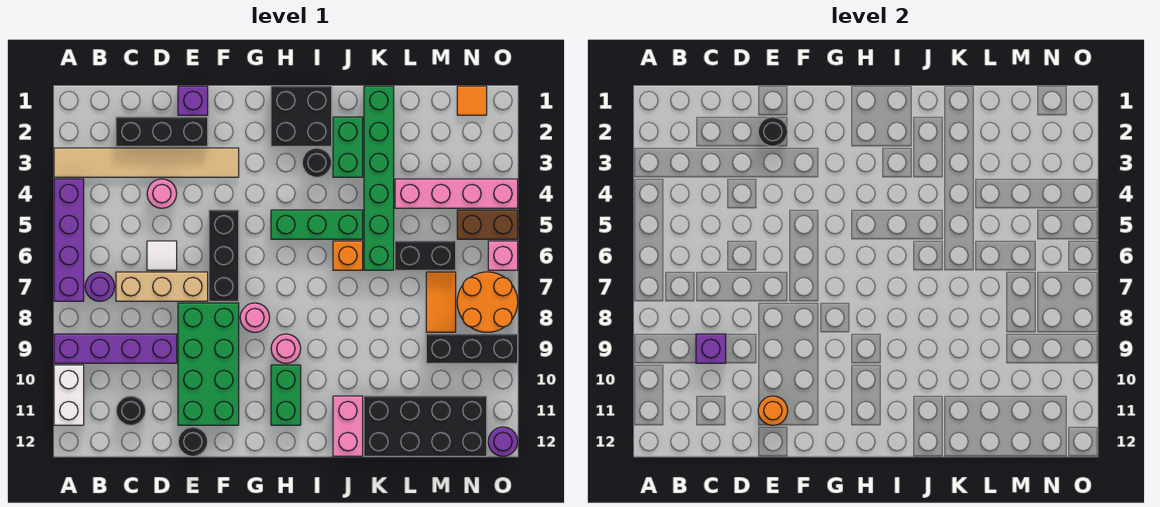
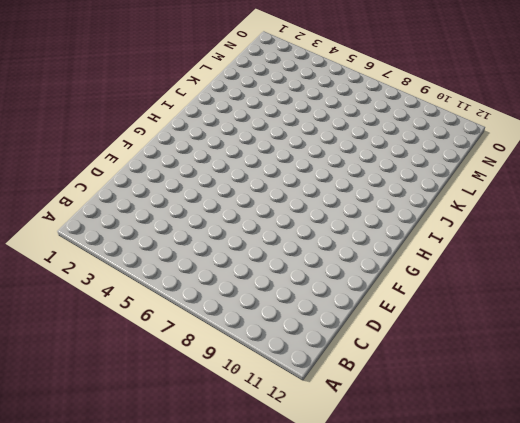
none -> tan 1x6 tile [54,148,239,177]
none -> purple 1x4 brick [54,179,84,301]
none -> purple 1x4 brick [54,334,177,363]
none -> white 1x2 brick [54,365,84,425]

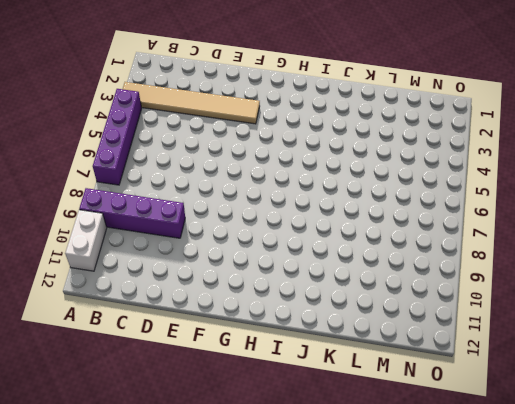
none -> purple 1x1 round brick [85,272,115,301]
none -> black 1x3 brick [116,117,208,146]
none -> tan 1x3 brick [116,272,208,301]
none -> black 1x1 round brick [116,396,146,425]

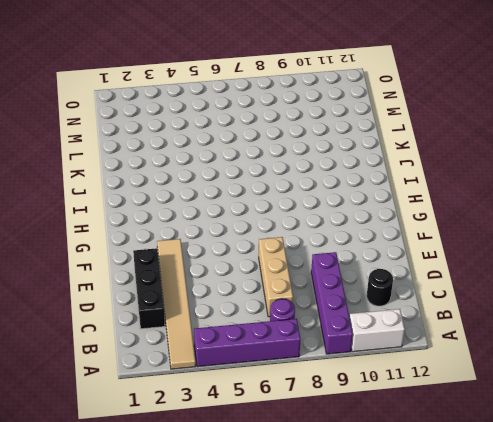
none -> pink 1x1 round brick [147,179,177,208]
none -> white 1x1 tile [147,241,177,270]
none -> purple 1x1 brick [178,86,208,115]
none -> green 2x4 brick [178,303,239,425]

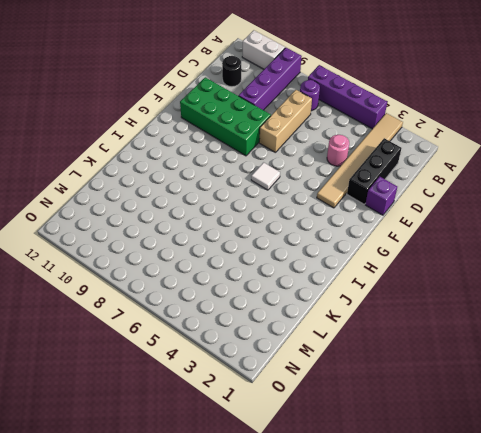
white 1x1 tile [251,162,280,190] -> white 1x1 tile moved to [147,241,177,270]
none -> black 1x1 round brick [178,427,208,456]
none -> black 1x3 brick [209,210,239,301]
none -> pink 1x1 round brick [240,303,270,332]
none -> black 2x2 brick [271,86,332,146]

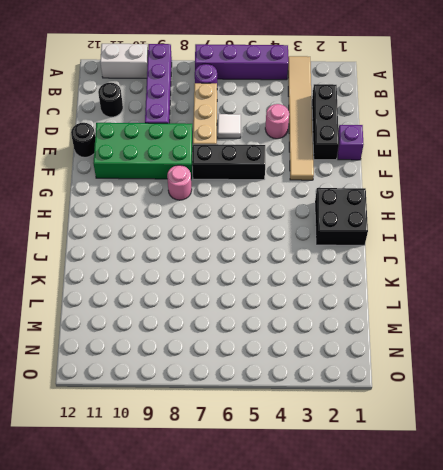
none -> green 1x3 brick [271,210,363,239]
none -> pink 1x1 round brick [271,334,301,363]
none -> green 1x2 brick [271,365,301,425]
none -> black 1x1 round brick [302,148,332,177]

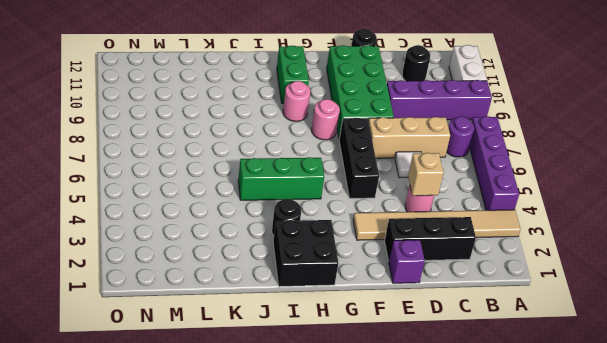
tan 1x1 brick [408,153,444,196] -> none
none -> green 1x2 brick [333,117,363,177]
none -> orange 1x1 brick [333,241,363,270]
none -> pink 1x2 brick [333,396,363,456]
none -> green 1x6 brick [364,86,394,270]

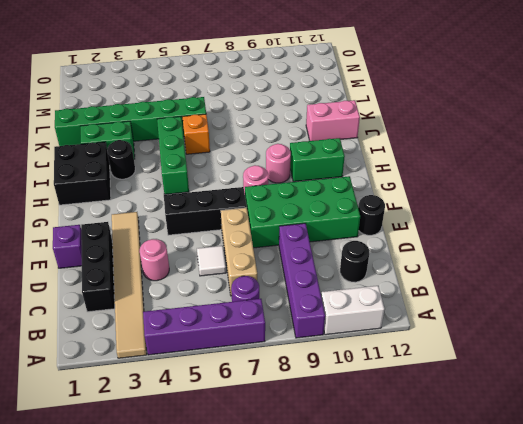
none -> black 2x4 brick [364,396,487,456]
none -> pink 1x4 brick [395,179,518,208]
none -> black 1x2 brick [395,241,456,270]
none -> orange 1x2 tile [426,272,456,332]

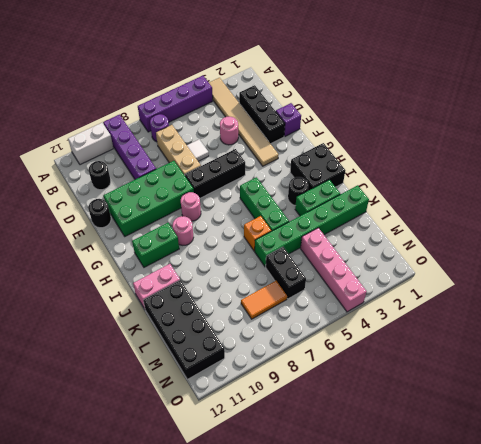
none -> black 1x3 brick [426,334,518,363]
none -> orange 1x1 tile [457,86,487,115]
none -> brown 1x2 brick [457,210,518,239]
none -> orange 2x2 round brick [457,272,518,332]

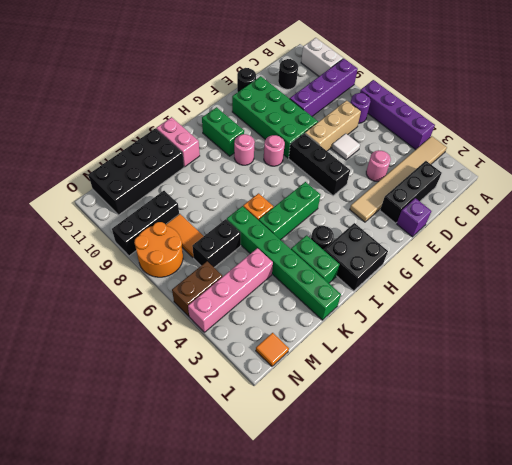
none -> pink 1x1 brick [488,241,518,270]
none -> purple 1x1 round brick [488,427,518,456]
none -> purple 1x1 brick [696,334,726,363]
none -> black 1x1 round brick [758,117,788,146]

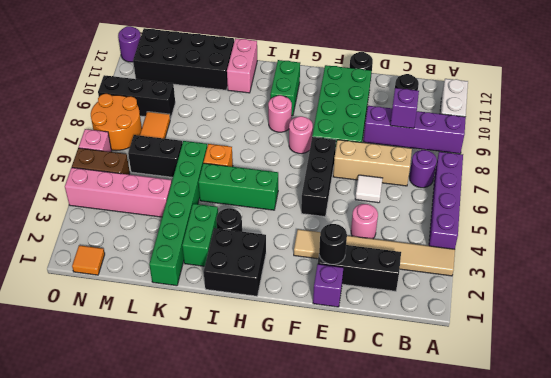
none -> orange 1x1 round brick [758,396,788,425]

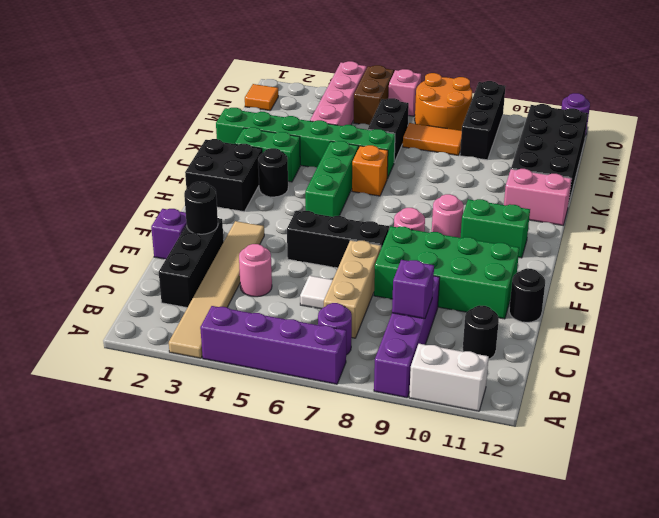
none -> orange 1x1 round brick [758,396,788,425]

